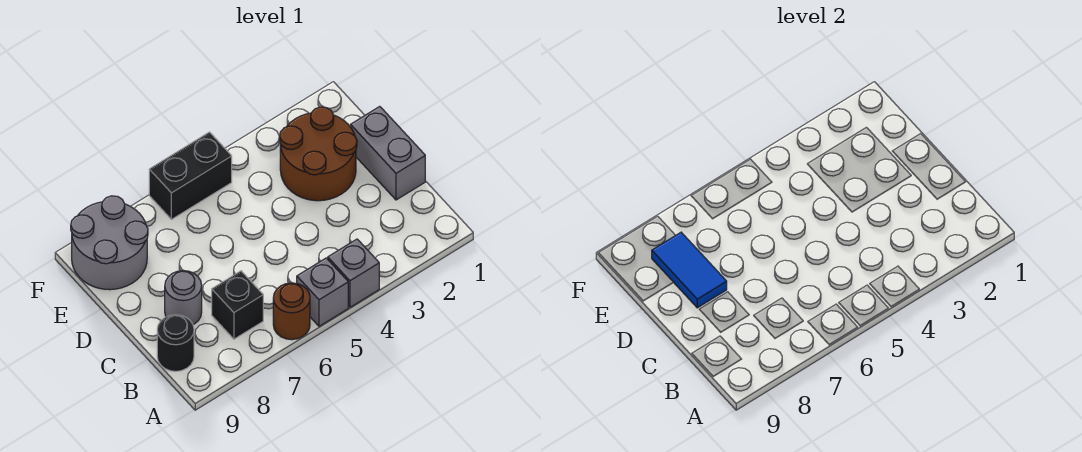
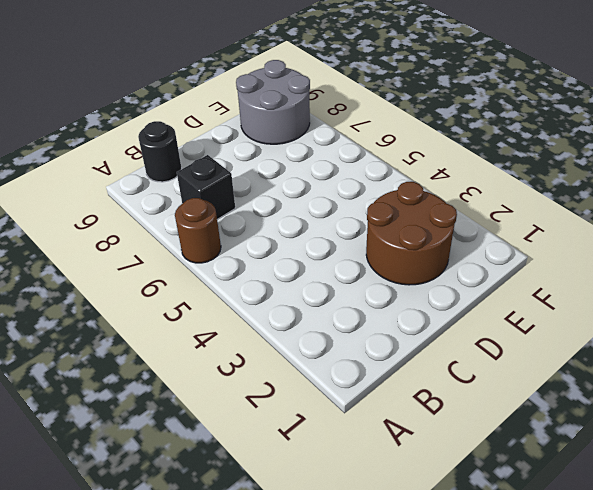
none -> grey 1x1 brick [328,239,379,307]
none -> grey 1x1 brick [297,258,348,326]

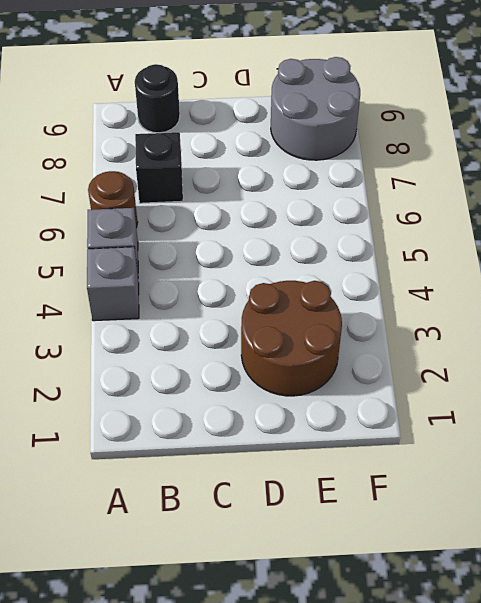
none -> grey 1x2 brick [351,107,425,200]
none -> grey 1x1 round brick [165,271,202,325]

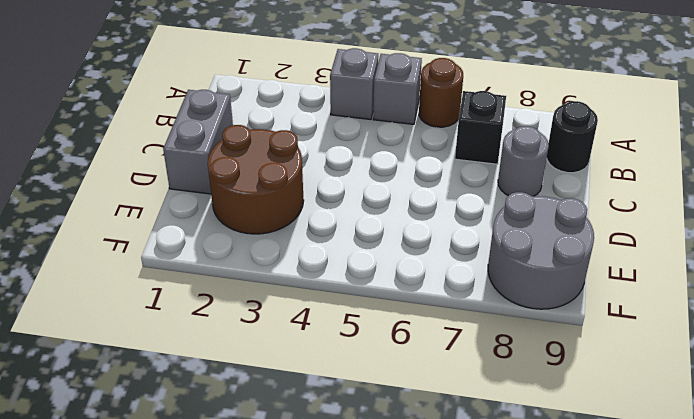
none -> black 1x2 brick [149,132,232,219]
none -> blue 1x2 tile [652,232,727,308]

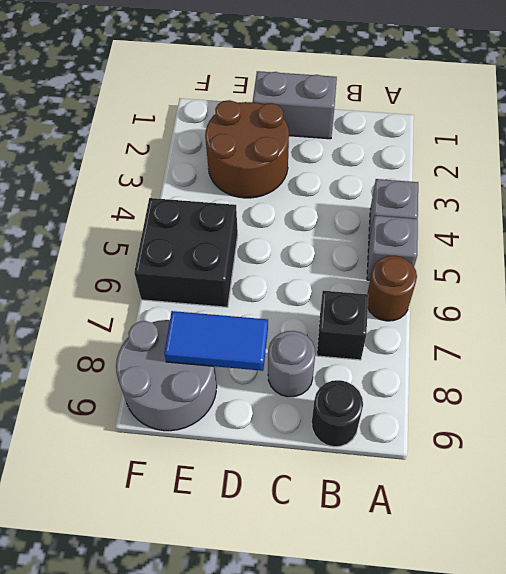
black 2x2 brick [134,198,238,307] -> black 1x2 brick [149,132,232,219]

